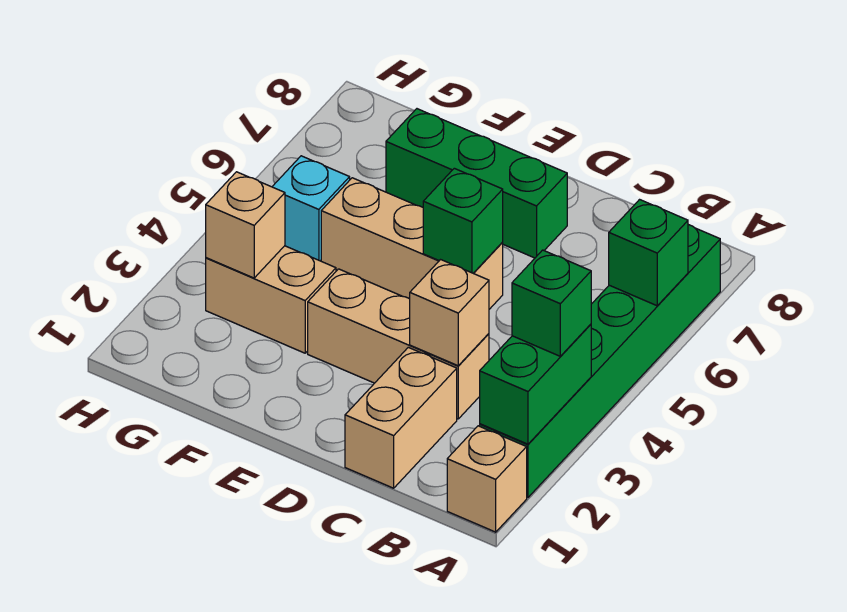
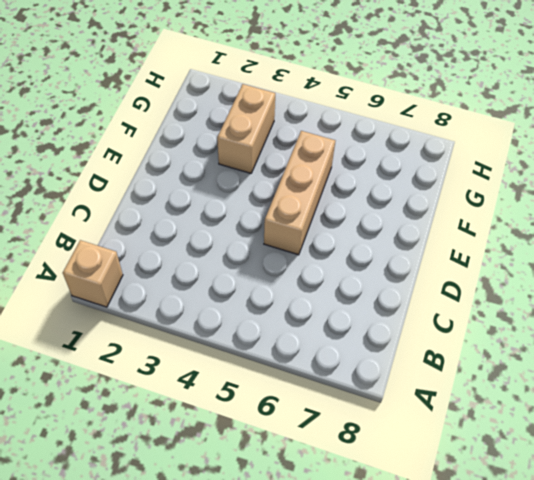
none -> green 1x6 brick [480,225,720,497]
none -> tan 1x2 brick [345,347,457,488]
none -> tan 1x3 brick [308,269,489,419]

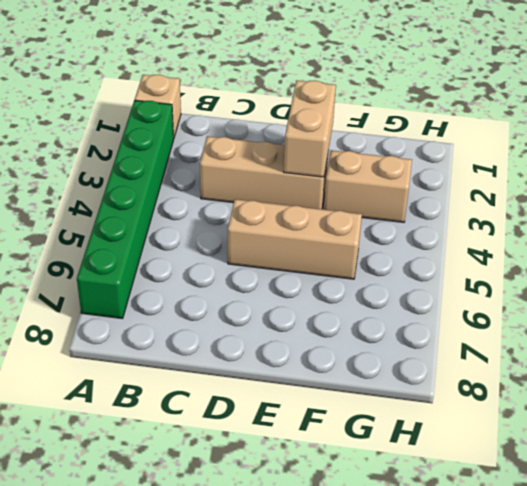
tan 1x2 brick [284,80,336,177] -> tan 1x2 brick moved to [345,347,457,488]
none -> green 1x3 brick [386,109,567,258]
none -> cyan 1x1 brick [272,156,350,261]
none -> green 1x2 brick [480,324,591,444]

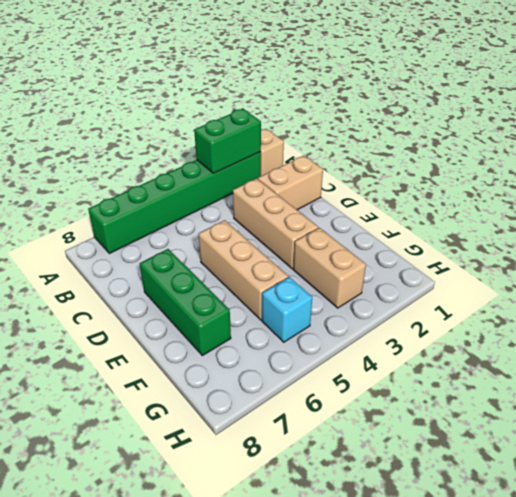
none -> green 1x1 brick [609,200,688,306]
none -> tan 1x1 brick [410,260,489,366]
none -> green 1x1 brick [423,168,503,273]

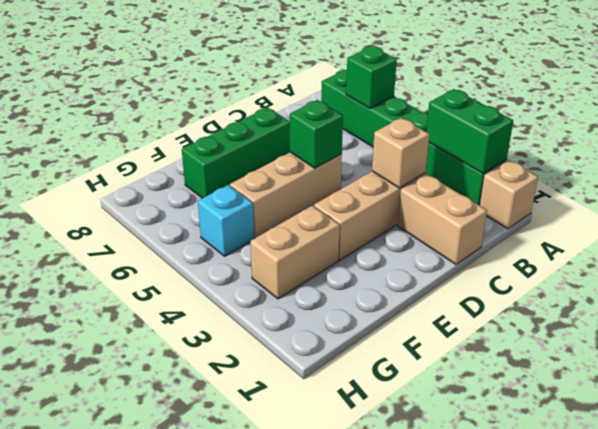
none -> tan 1x1 brick [206,172,285,278]
none -> green 1x1 brick [512,250,591,356]

